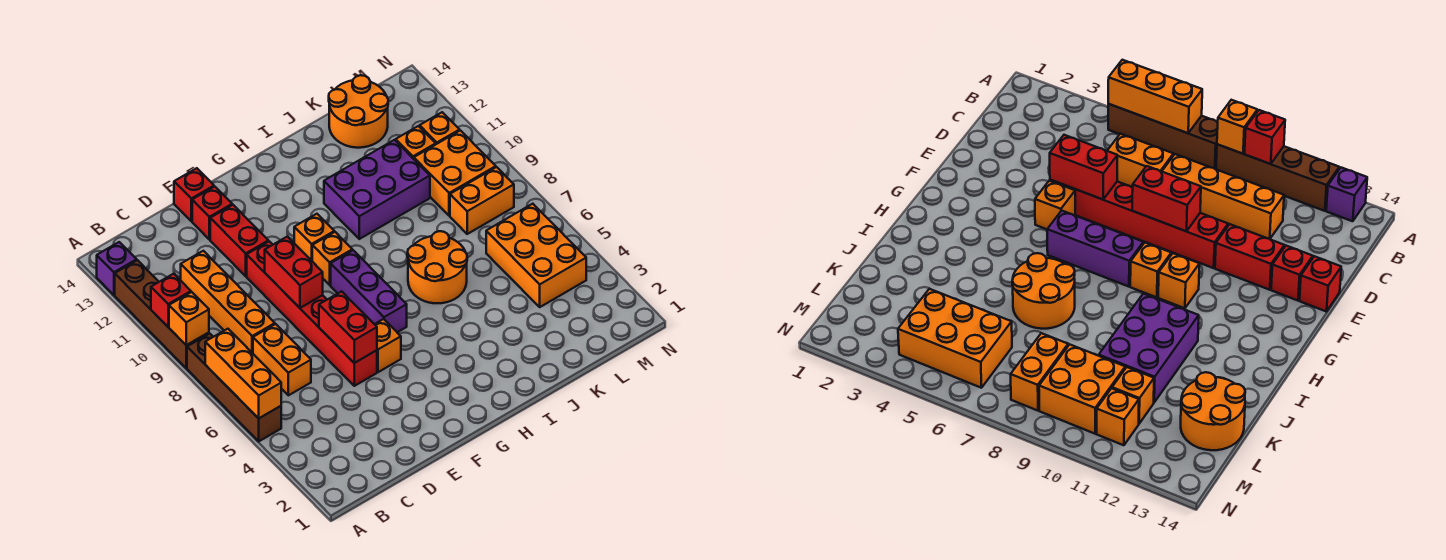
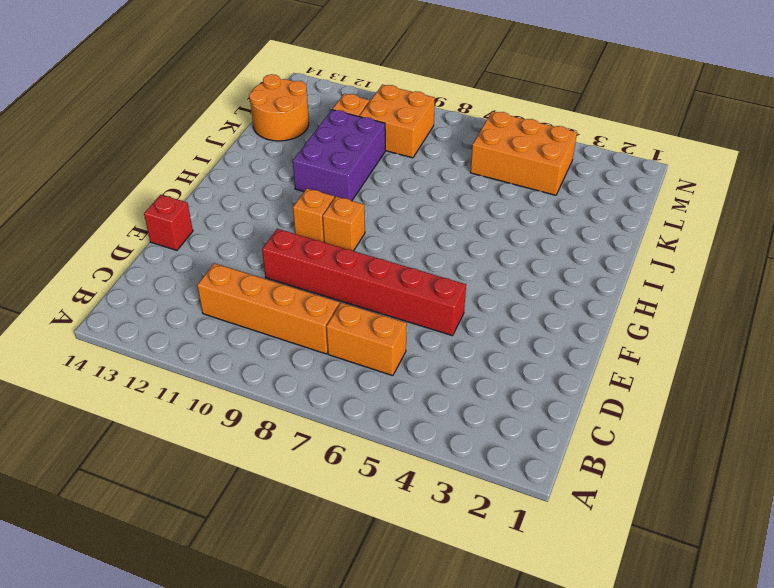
none -> brown 1x4 brick [187,334,281,441]
none -> brown 1x4 brick [115,260,209,368]
none -> purple 1x1 brick [97,242,137,295]

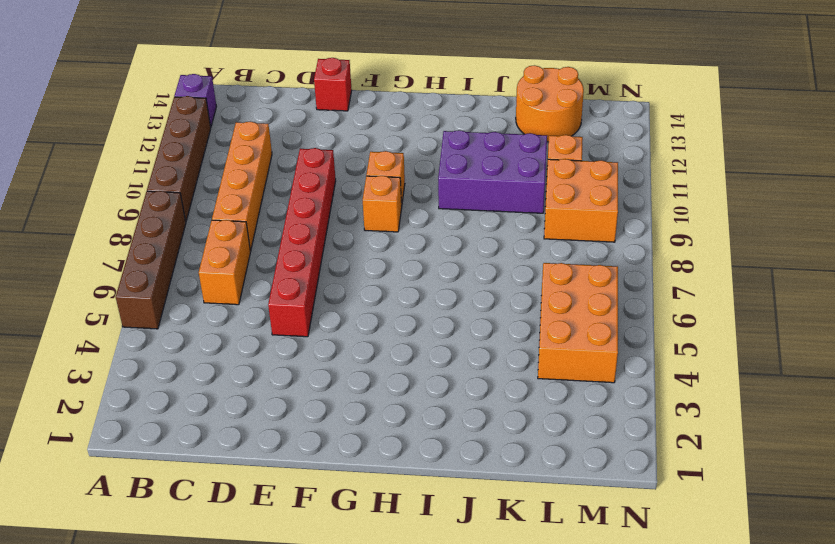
none -> red 1x2 brick [210,205,268,276]
none -> red 1x1 brick [192,187,232,240]
none -> orange 1x1 brick [375,319,401,372]

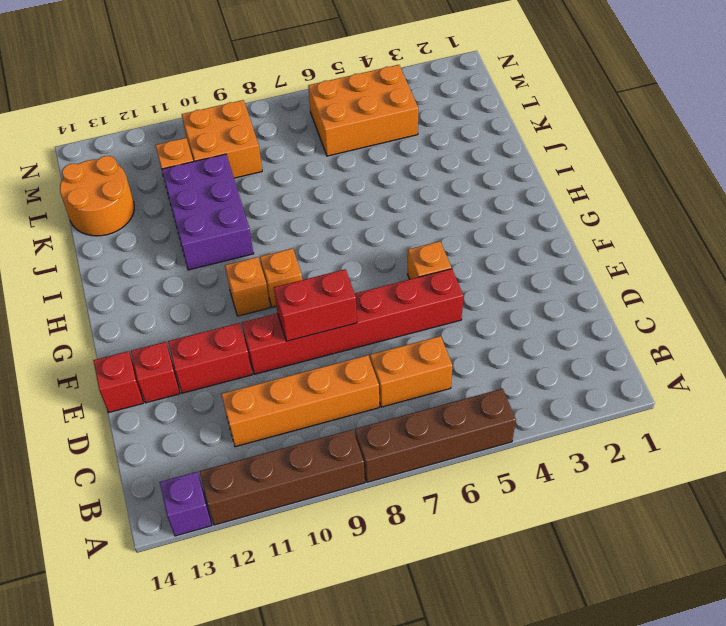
none -> purple 1x3 brick [331,250,407,332]
none -> orange 2x2 round brick [407,231,467,303]
none -> orange 1x2 brick [450,167,514,234]

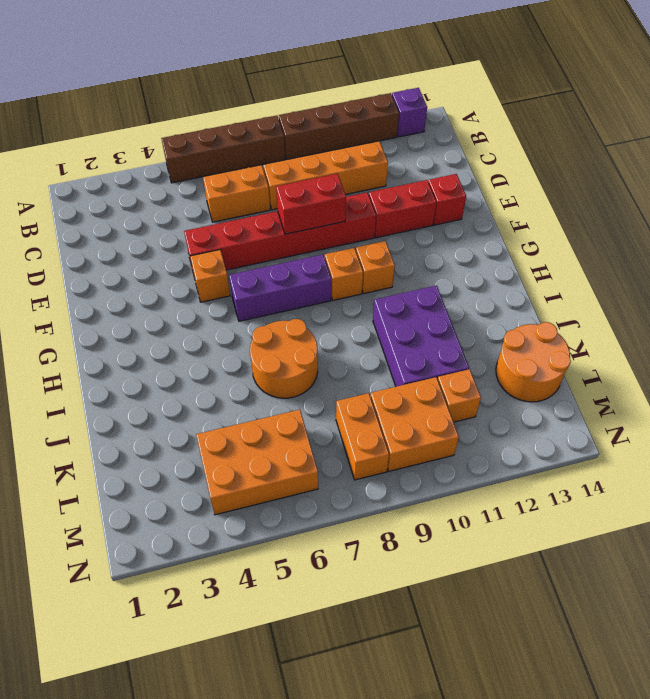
none -> red 1x1 brick [174,168,214,221]
none -> orange 1x1 brick [420,112,460,144]
none -> orange 1x3 brick [205,329,281,418]

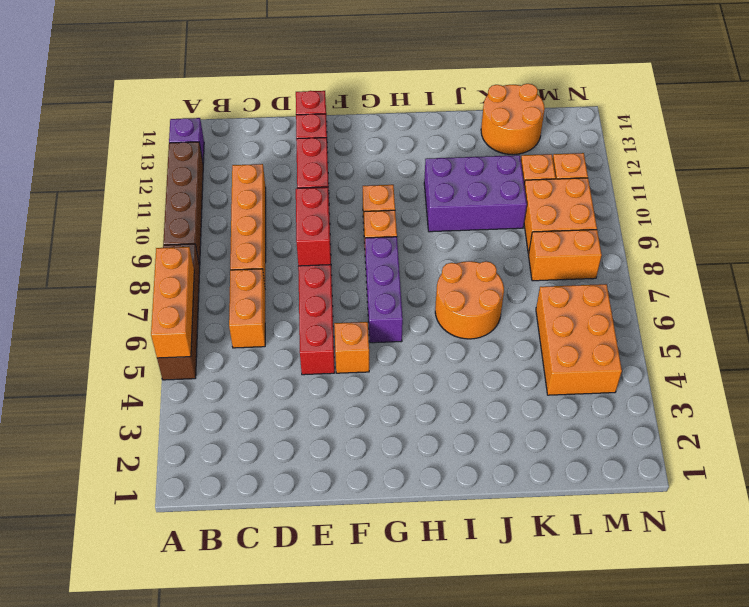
none -> orange 1x1 brick [169,292,209,345]
none -> red 1x1 brick [151,274,191,327]
none -> red 1x2 brick [319,291,377,363]

